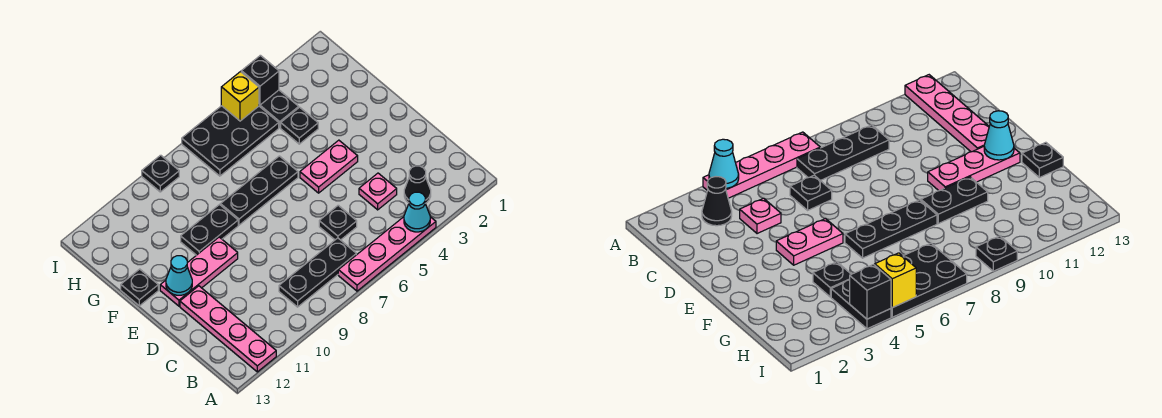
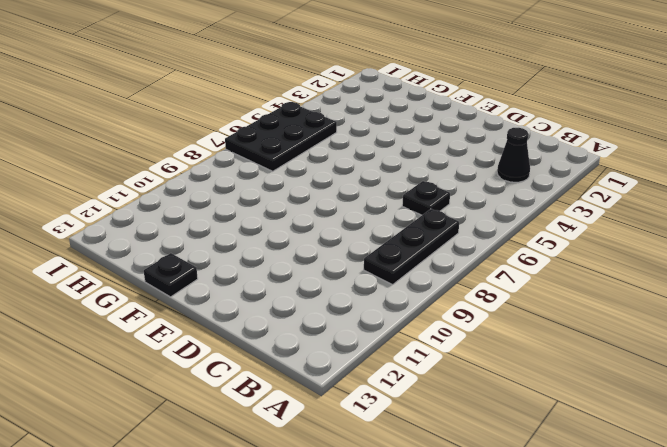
none -> pink 1x4 plate [338,217,436,291]
none -> pink 1x4 plate [180,286,276,372]
none -> pink 1x1 plate [359,173,397,210]

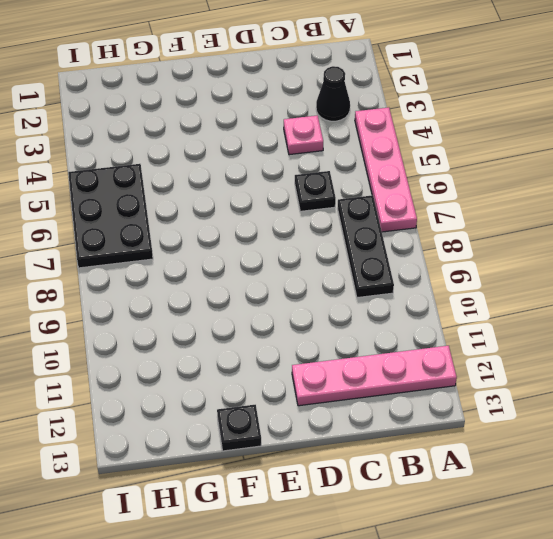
none -> pink 1x2 plate [300,140,358,193]
none -> pink 1x3 plate [160,237,238,306]
none -> black 1x3 plate [220,156,298,225]

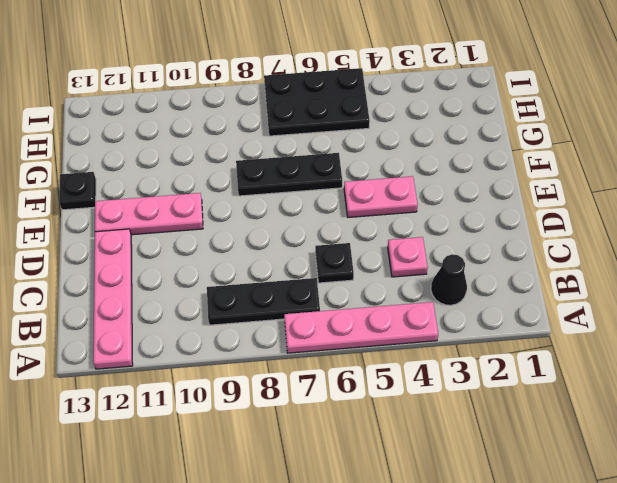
none -> black 1x2 plate [181,205,238,255]
none -> black 1x1 plate [281,107,318,144]
none -> black 1x2 plate [259,90,299,127]

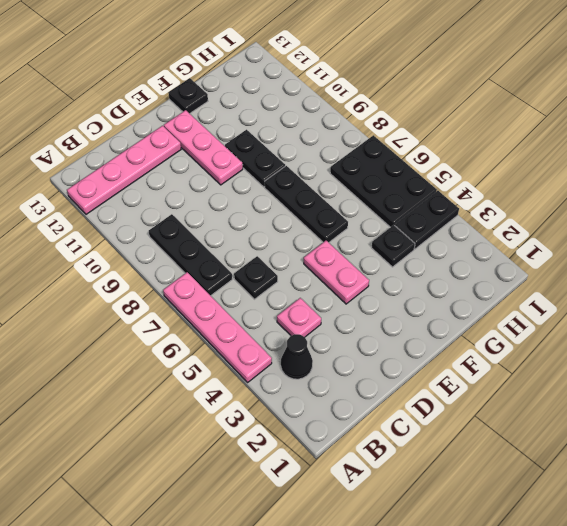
none -> black 1x1 plate [142,155,179,192]
none -> cyan 1x1 cone [404,192,430,232]
none -> cyan 1x1 cone [166,256,192,295]

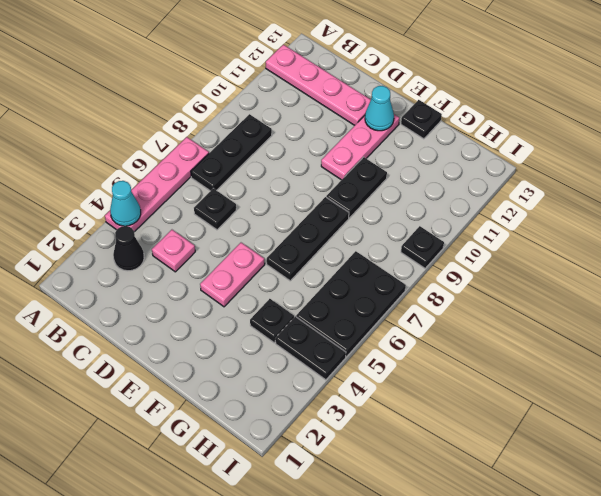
none -> black 1x1 brick [241,55,279,105]
none -> yellow 1x1 brick [221,72,259,121]

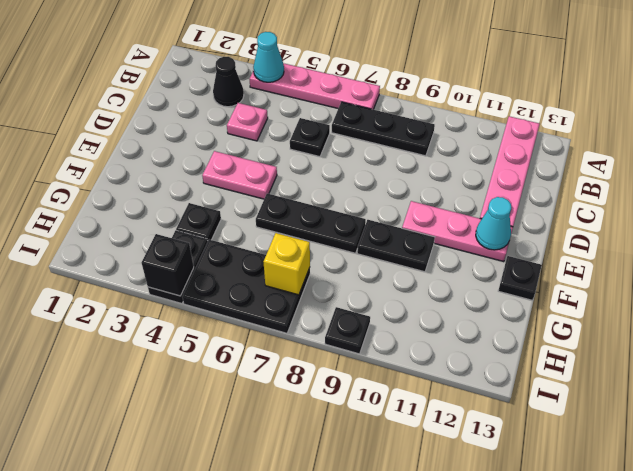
yellow 1x1 brick [264,233,310,295] -> yellow 1x1 brick moved to [221,72,259,121]

